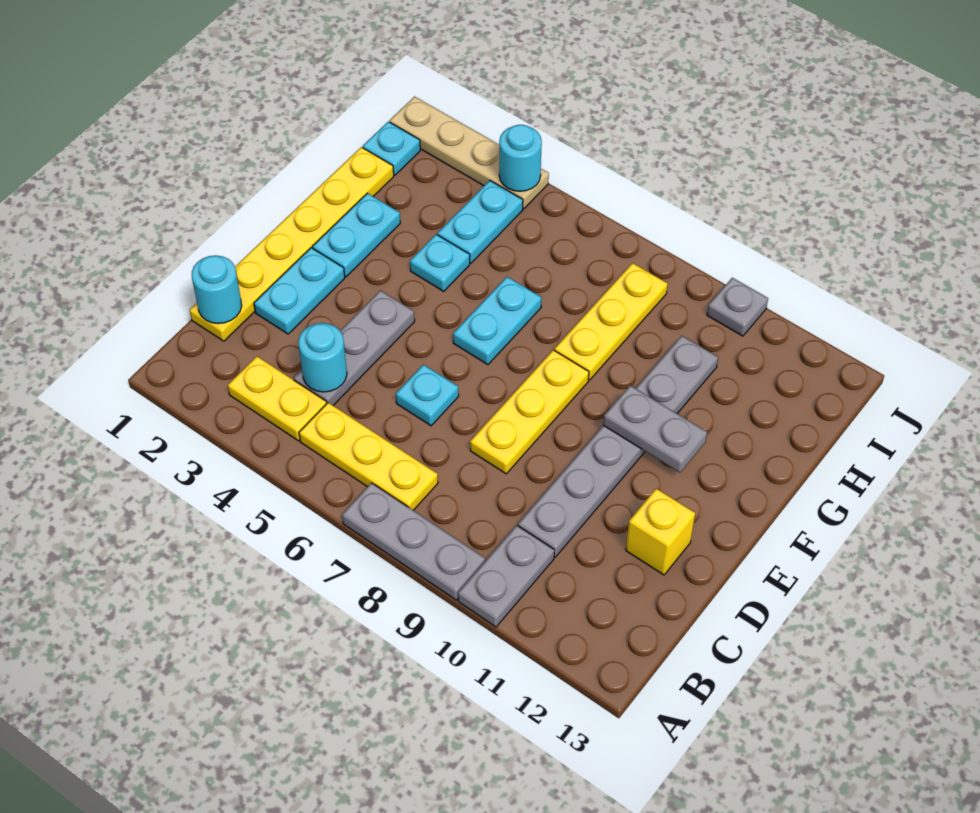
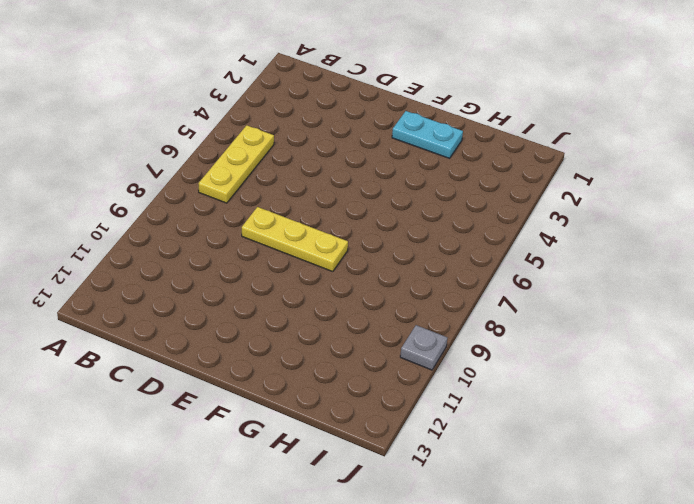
none -> grey 1x3 plate [342,483,485,600]
none -> grey 1x2 plate [458,525,554,627]
none -> yellow 1x2 plate [228,356,327,441]

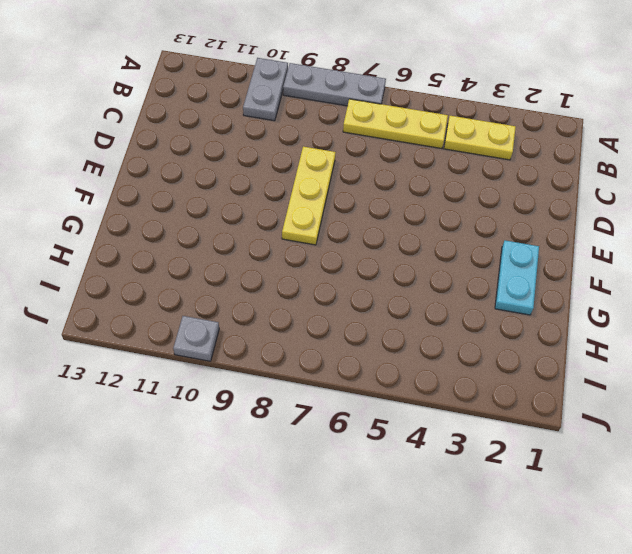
none -> yellow 1x6 plate [190,147,394,341]
none -> grey 1x3 plate [294,290,415,405]
none -> grey 1x6 plate [518,336,718,557]

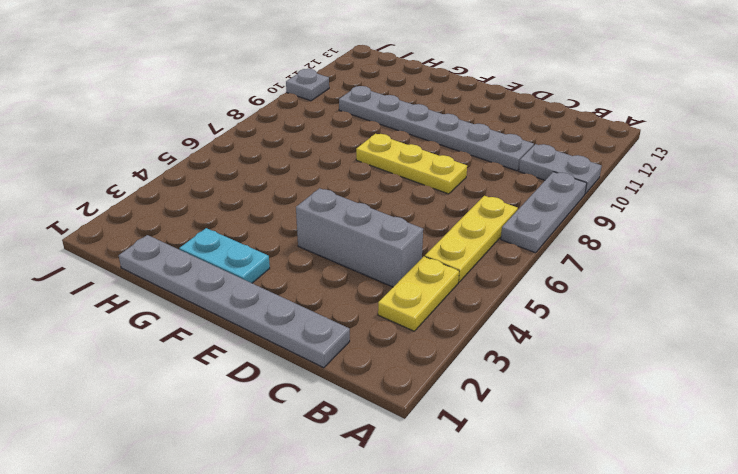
grey 1x6 plate [119,235,350,368] -> yellow 1x6 plate [190,147,394,341]
grey 1x3 brick [296,188,423,287] -> grey 1x3 plate [294,290,415,405]
none -> cyan 1x2 plate [254,248,345,334]
none -> cyan 1x1 plate [396,365,459,426]
none -> yellow 1x1 brick [626,489,695,575]

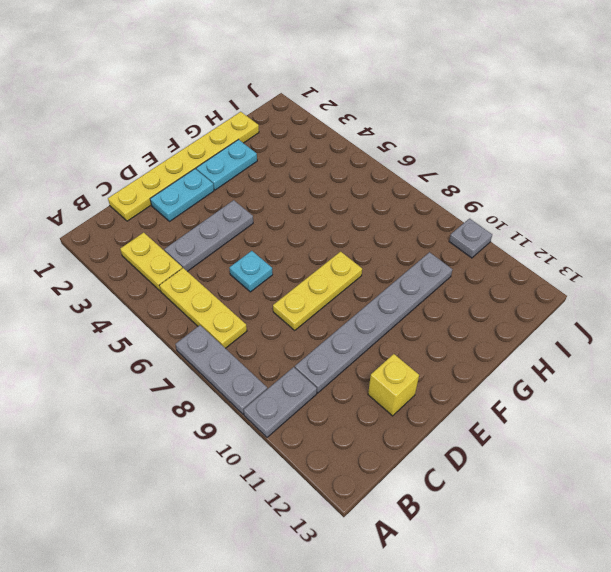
none -> cyan 1x2 plate [453,277,542,365]
none -> cyan 1x1 plate [410,234,470,291]
none -> yellow 1x3 plate [554,263,668,380]

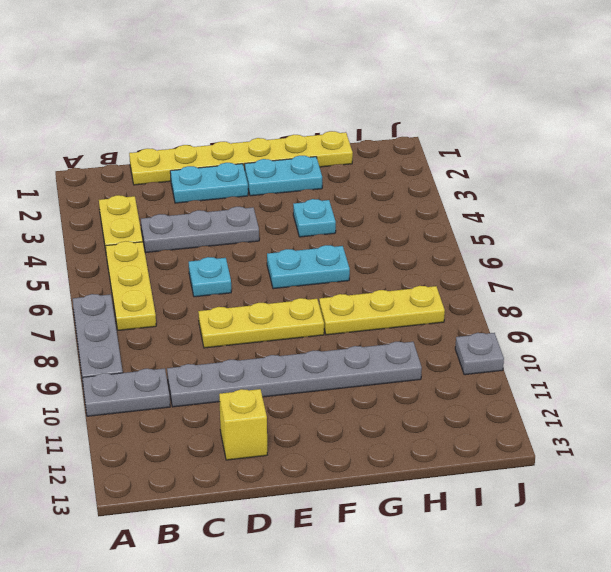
none -> cyan 1x2 plate [437,180,523,263]
none -> cyan 1x1 plate [363,122,420,175]
none -> tan 1x4 plate [389,97,549,209]

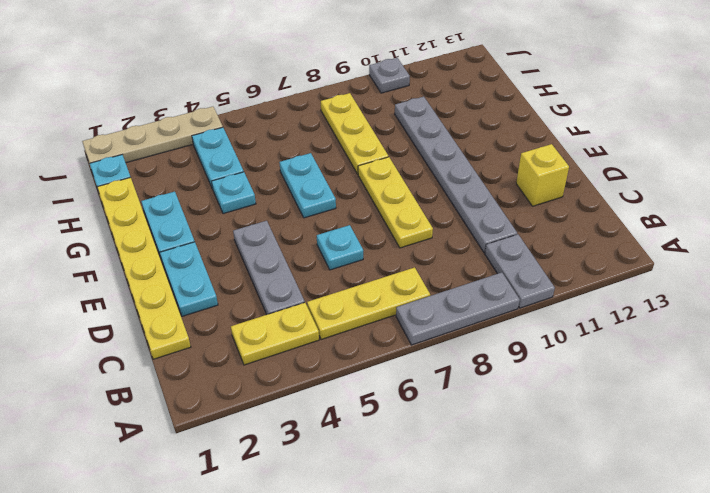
none -> cyan 1x1 round brick [192,255,242,324]
none -> cyan 1x1 round brick [298,323,347,392]
none -> grey 1x2 plate [603,385,707,472]

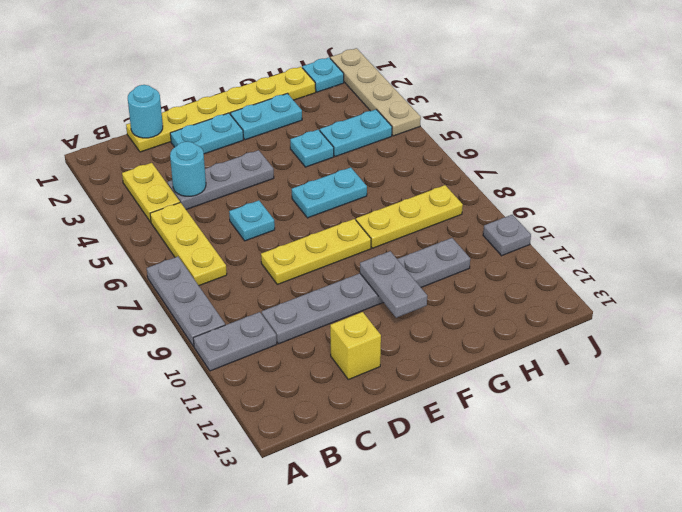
none -> cyan 1x1 round brick [499,125,542,191]

